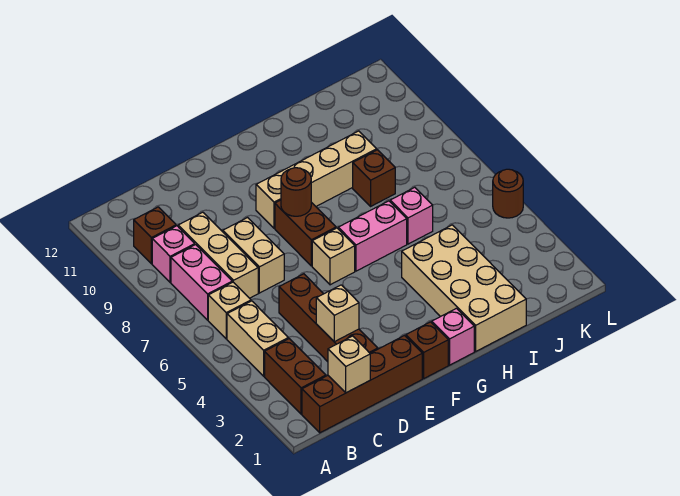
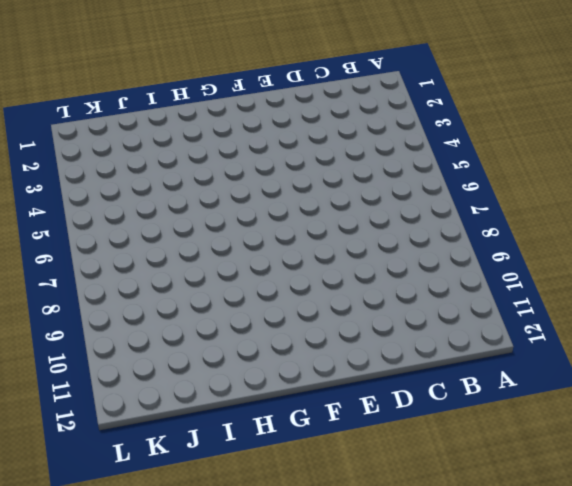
none -> brown 1x4 brick [302,336,422,433]
none -> brown 1x2 brick [265,339,326,414]
none -> tan 1x2 brick [227,301,288,376]

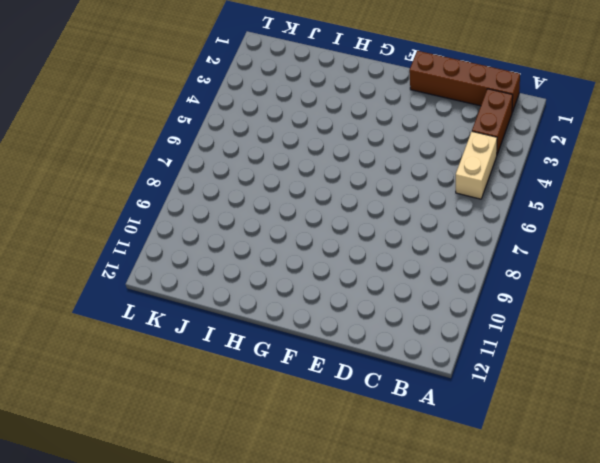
none -> tan 1x1 brick [208,282,251,339]
none -> pink 1x2 brick [171,245,232,320]
none -> pink 1x1 brick [152,226,195,282]

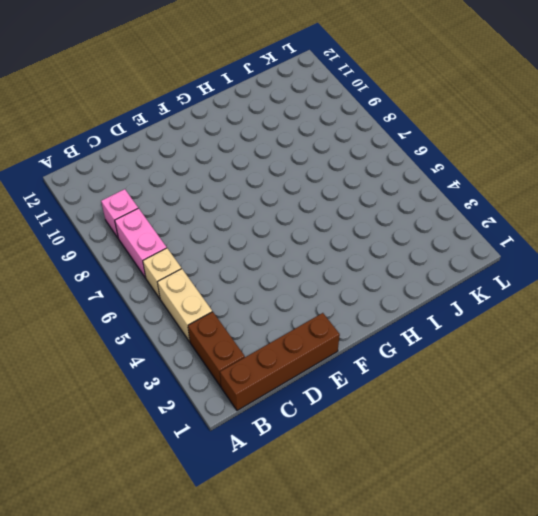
none -> brown 1x1 brick [134,207,176,264]
none -> tan 1x3 brick [178,212,258,298]
none -> brown 1x4 brick [279,274,378,362]

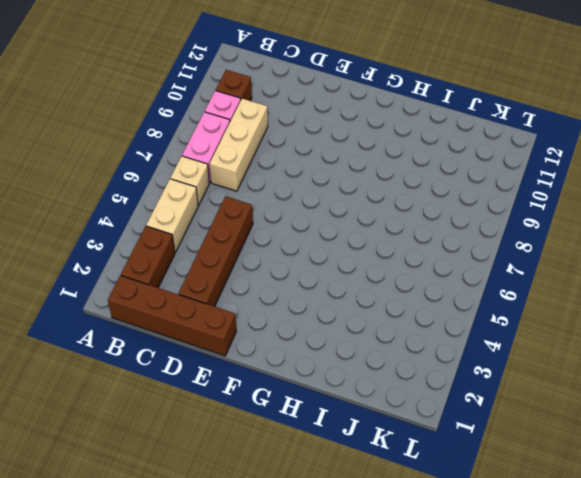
none -> tan 1x2 brick [223,218,284,293]
none -> brown 1x1 brick [406,322,448,378]
none -> tan 1x1 brick [312,228,355,285]

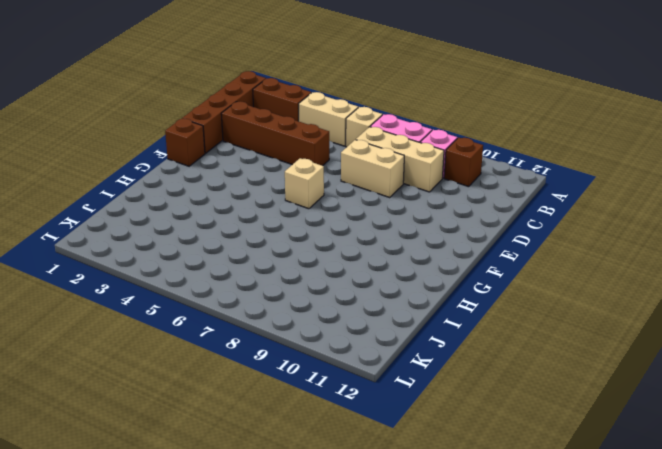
none -> brown 1x2 brick [275,200,336,266]
none -> tan 1x4 brick [256,131,377,228]
none -> pink 1x1 brick [432,308,474,365]

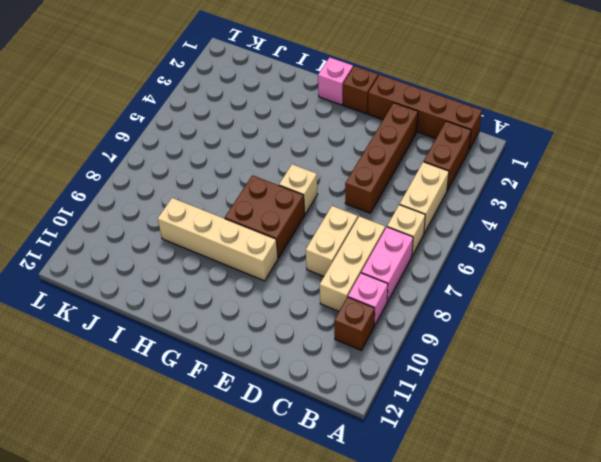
brown 2x2 brick [225,175,305,258] -> brown 1x2 brick [275,200,336,266]
none -> pink 1x2 brick [338,201,407,271]
none -> tan 2x4 brick [402,225,526,351]
none -> pink 1x1 brick [390,187,433,244]

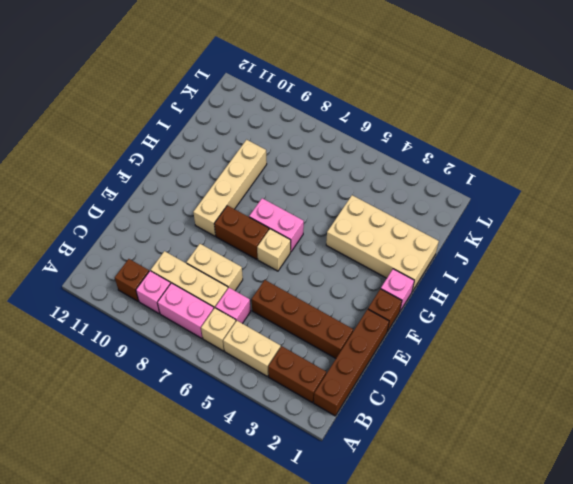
pink 1x1 brick [216,288,251,324] -> pink 1x1 brick moved to [390,187,433,244]
pink 1x2 brick [249,198,304,252] -> pink 1x2 brick turned to [338,201,407,271]
none -> brown 1x1 brick [353,150,395,206]
none -> brown 1x1 round brick [493,169,523,218]
none -> tan 1x1 brick [328,336,370,393]

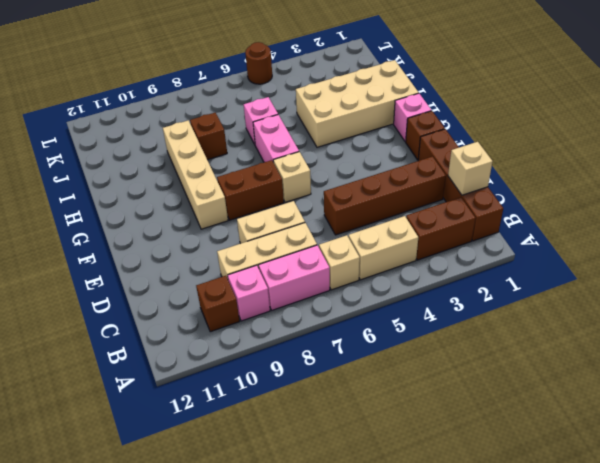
none -> tan 1x1 brick [316,285,359,342]
none -> brown 1x1 round brick [281,168,311,216]

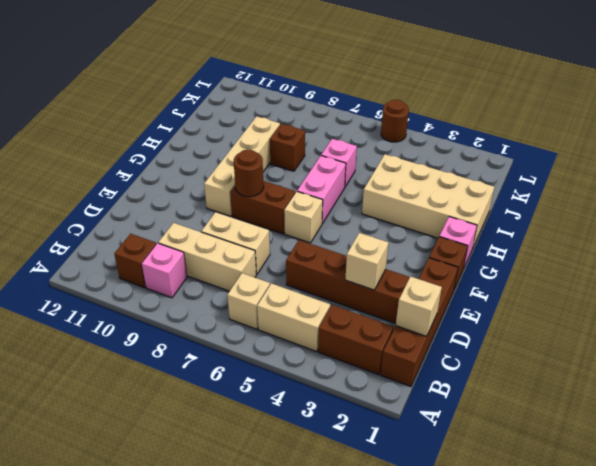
none -> pink 1x2 brick [171,245,232,320]

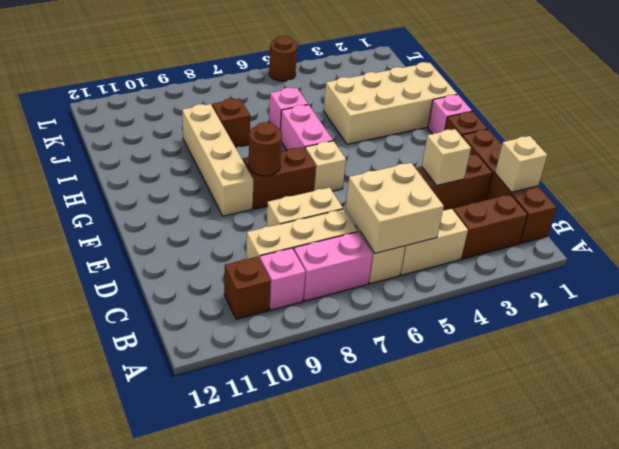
tan 2x2 brick [345,163,444,253] -> none

